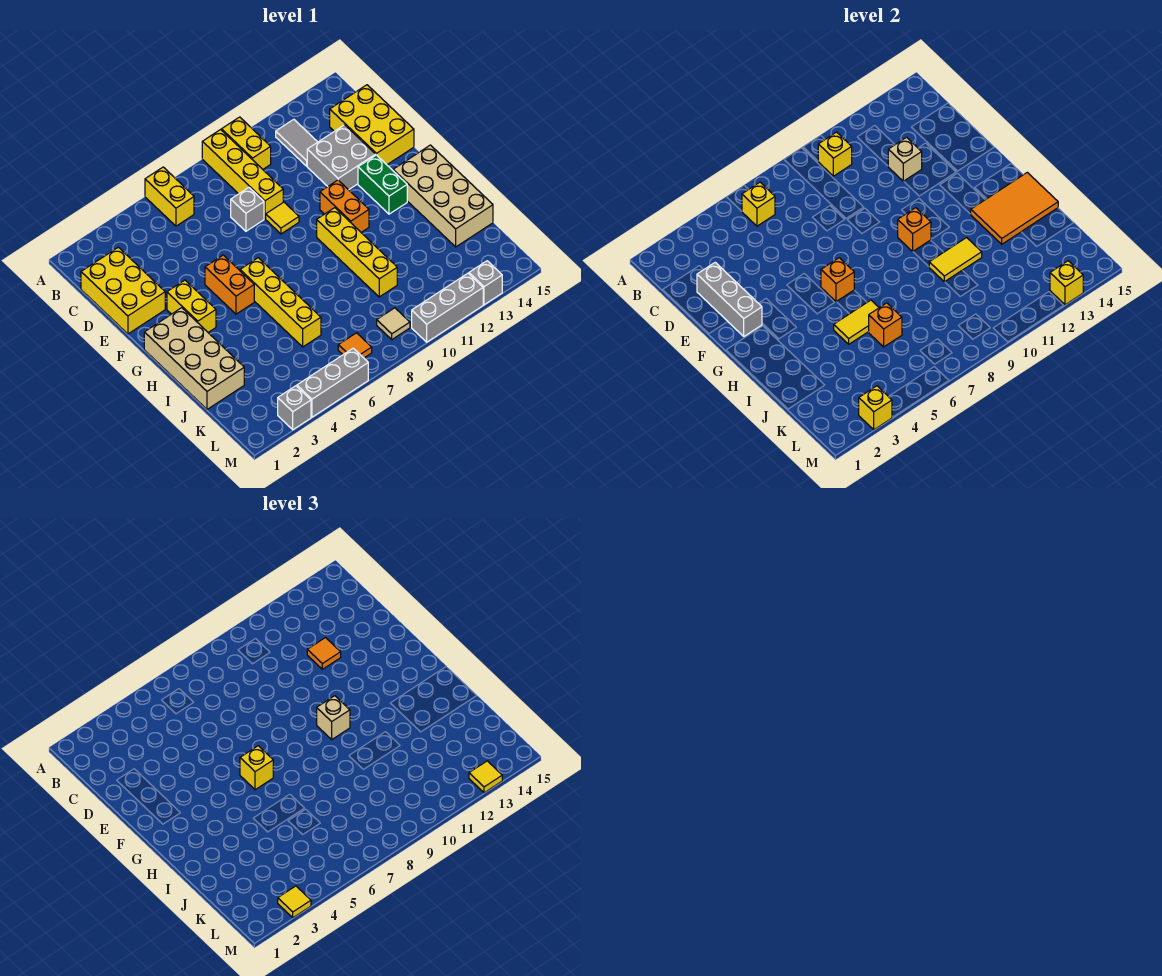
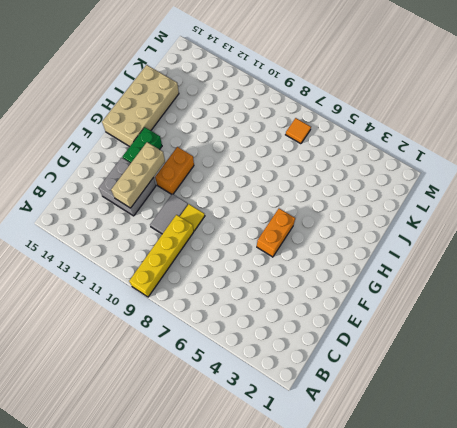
grey 1x2 tile [150,194,188,234] -> grey 1x2 tile moved to [276,119,317,166]
tan 1x3 brick [111,142,165,208] -> tan 1x1 brick [888,137,922,181]
none -> yellow 1x2 brick [145,167,194,226]
none -> yellow 1x2 brick [222,117,271,169]
none -> yellow 2x3 brick [81,247,165,334]
none -> yellow 2x3 brick [330,85,414,165]

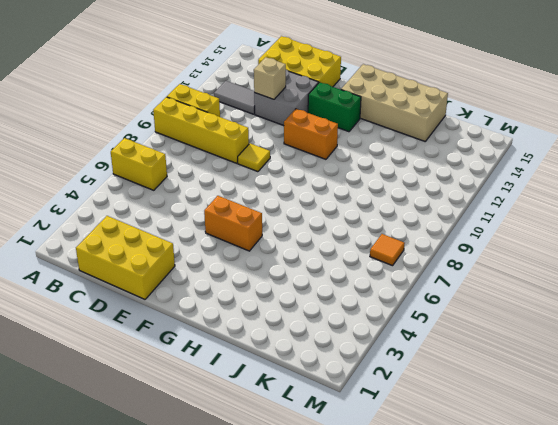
none -> grey 1x1 brick [231,188,264,231]
none -> yellow 1x2 brick [167,280,216,332]
none -> tan 2x4 brick [144,308,244,409]
none -> yellow 1x4 brick [240,258,321,347]

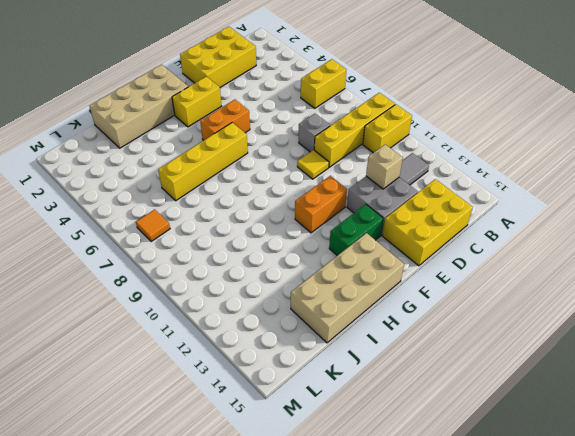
none -> yellow 1x4 brick [317,208,397,297]
none -> tan 1x1 tile [377,308,410,339]
none -> grey 1x1 brick [278,386,311,430]
none -> grey 1x3 brick [297,348,368,417]

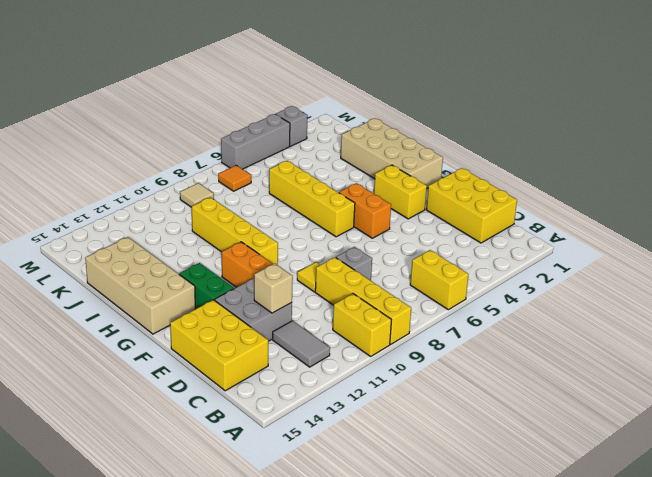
none -> grey 1x3 brick [412,273,483,342]
none -> grey 1x1 brick [469,261,502,305]
none -> yellow 1x1 brick [742,182,775,226]
none -> yellow 1x1 brick [818,132,852,176]

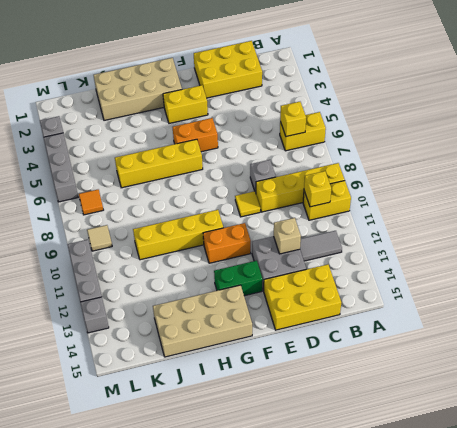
none -> grey 1x3 brick [697,262,762,336]
none -> orange 1x1 brick [821,258,854,302]
none -> orange 1x1 brick [898,208,931,251]
none -> orange 2x3 tile [971,172,1058,244]

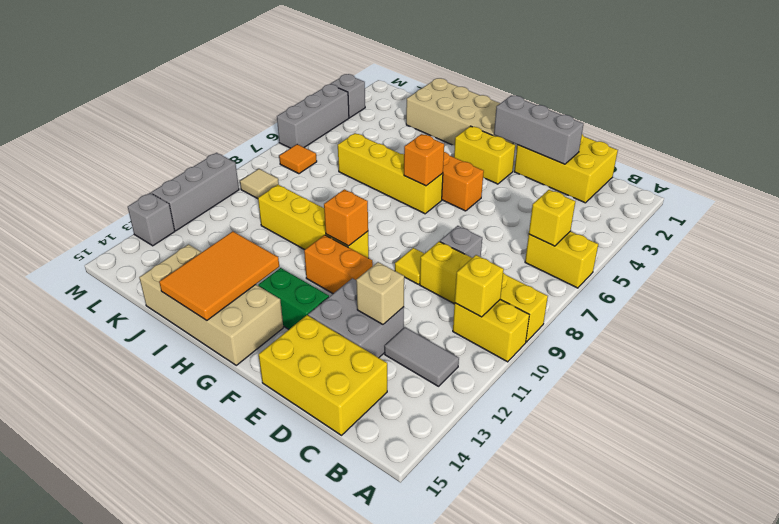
none -> yellow 1x2 tile [834,300,879,344]
none -> yellow 1x2 tile [929,238,982,282]
none -> orange 1x1 brick [869,303,902,347]
none -> yellow 1x1 brick [859,386,892,430]

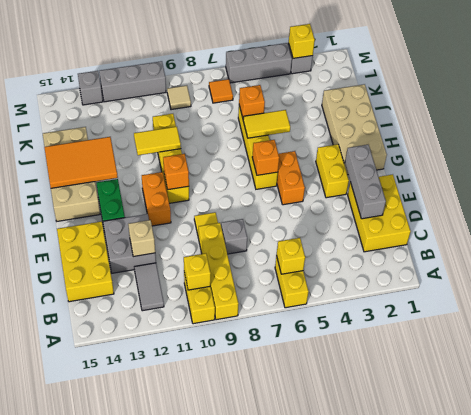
none -> yellow 1x1 brick [1050,261,1083,305]
none -> orange 1x1 tile [307,638,341,669]
none -> yellow 1x1 brick [240,746,273,790]
none -> tan 1x1 brick [317,696,350,739]

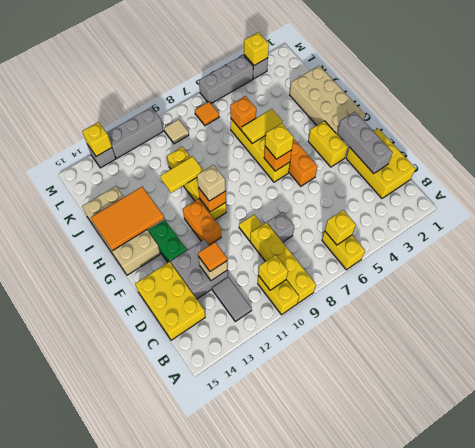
none -> yellow 1x1 tile [278,886,311,918]
none -> yellow 1x1 tile [469,761,502,793]

